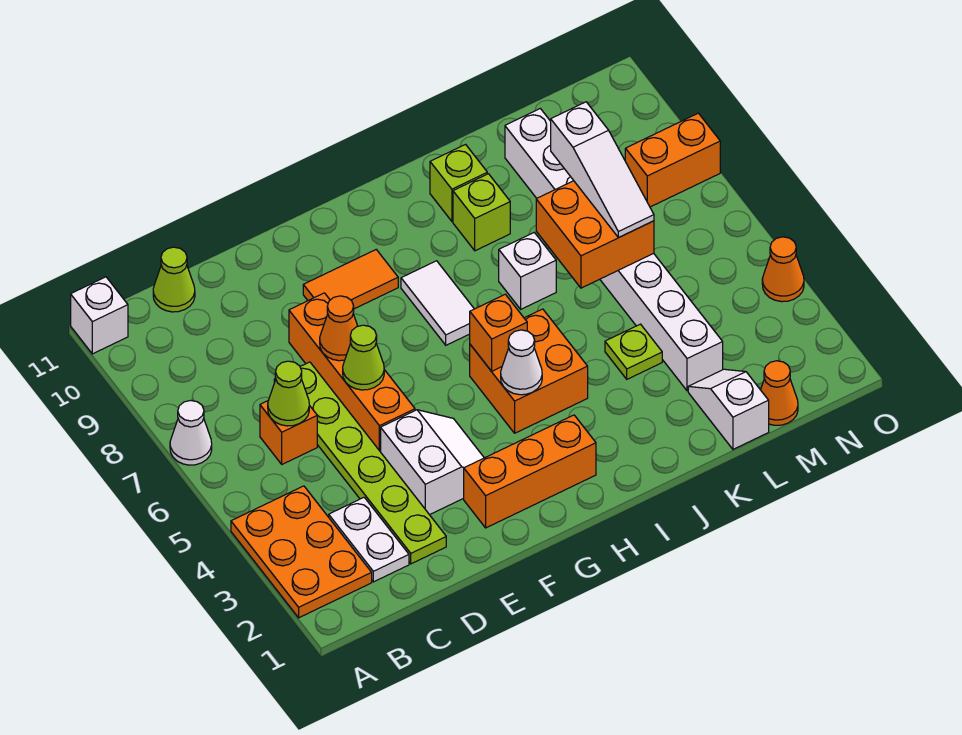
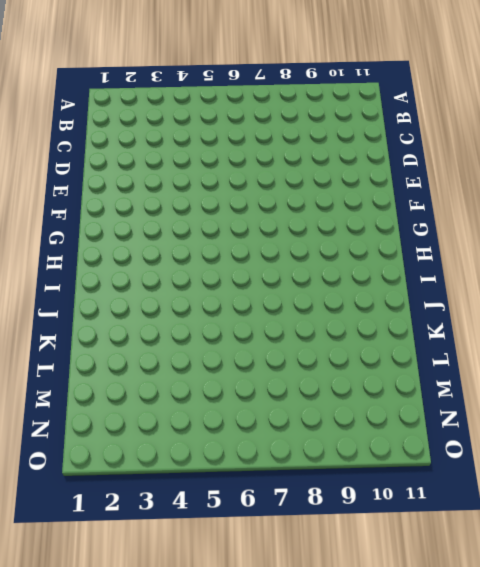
none -> orange 2x3 plate [231,486,372,618]
none -> white 1x1 cone [170,400,212,465]
none -> white 1x1 brick [71,277,128,354]

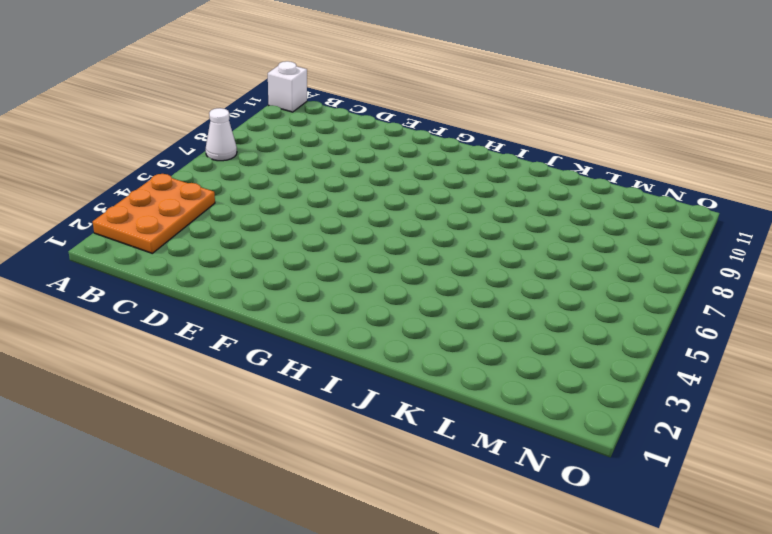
none -> white 1x2 plate [329,498,409,582]
none -> orange 1x1 brick [260,401,317,464]
none -> lime 1x1 cone [153,247,195,312]

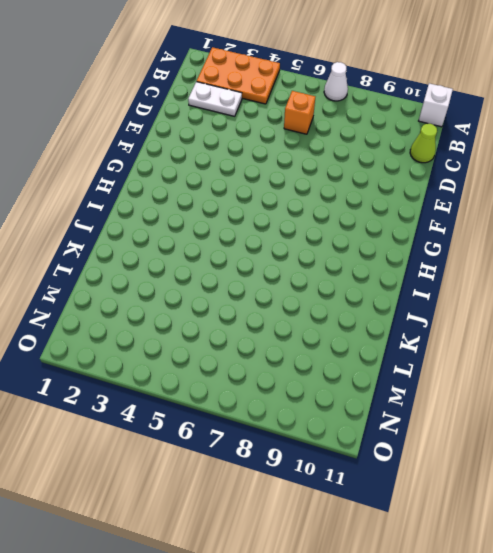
none -> lime 1x6 plate [274,362,446,564]
none -> white 2x2 slope [381,410,484,515]
none -> orange 1x4 brick [289,293,415,452]

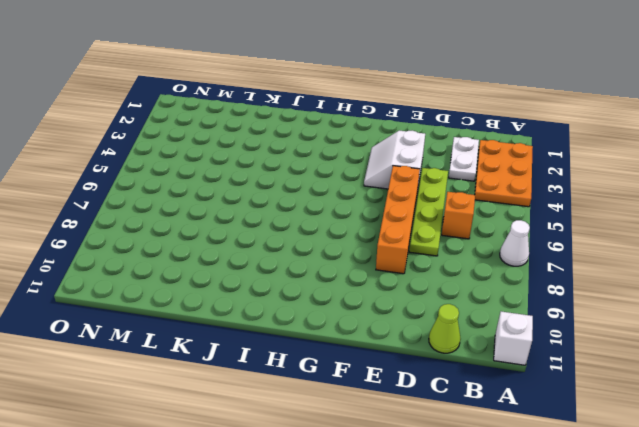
lime 1x4 plate [409,168,448,256] -> lime 1x6 plate [274,362,446,564]
none -> orange 1x3 brick [464,415,596,528]
none -> orange 1x2 tile [303,250,398,309]
none -> orange 2x2 brick [470,309,588,433]

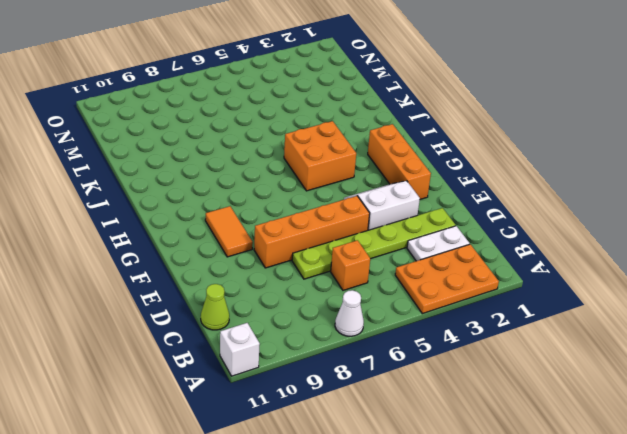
none -> white 1x2 tile [401,261,474,345]
none -> white 1x1 brick [499,233,556,309]
none -> lime 1x1 brick [453,174,510,251]

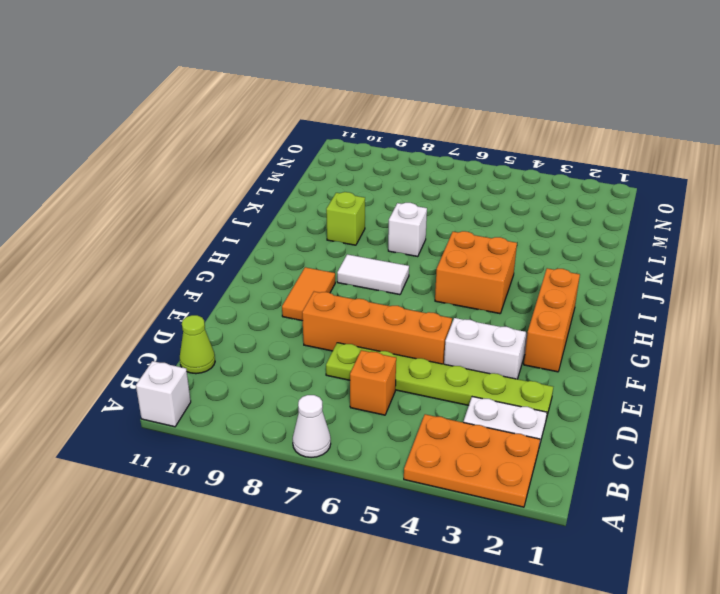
none -> lime 1x1 brick [430,145,487,221]
none -> lime 1x1 plate [605,324,662,379]
none -> white 1x2 slope [688,369,769,449]

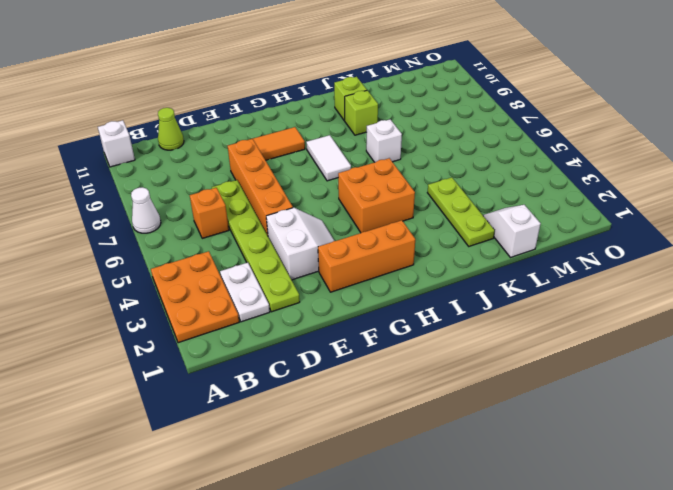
lime 1x3 plate [427,177,495,246] -> lime 1x1 plate [605,324,662,379]
none -> white 1x8 brick [505,109,723,391]
none -> orange 1x1 cone [761,361,798,425]
none -> orange 1x2 brick [625,113,720,207]

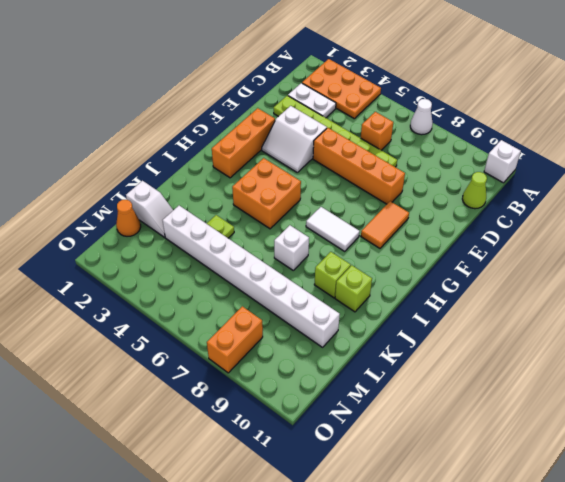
none -> orange 1x1 cone [762,237,804,302]
none -> lime 1x1 cone [268,361,309,426]
none -> lime 1x1 cone [343,325,384,390]

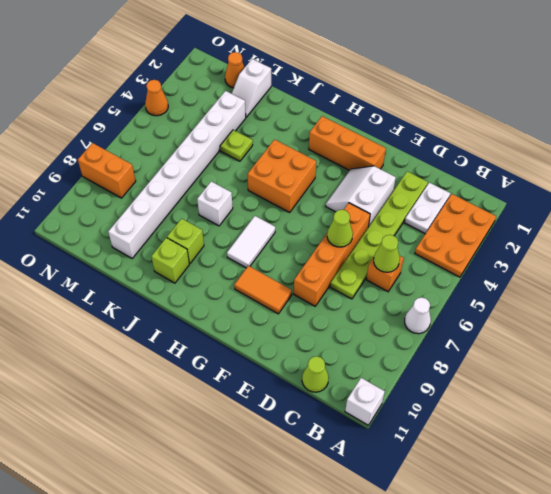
none -> orange 1x1 cone [320,296,358,361]
none -> white 1x1 cone [501,330,542,395]
none -> orange 1x1 brick [470,294,527,371]

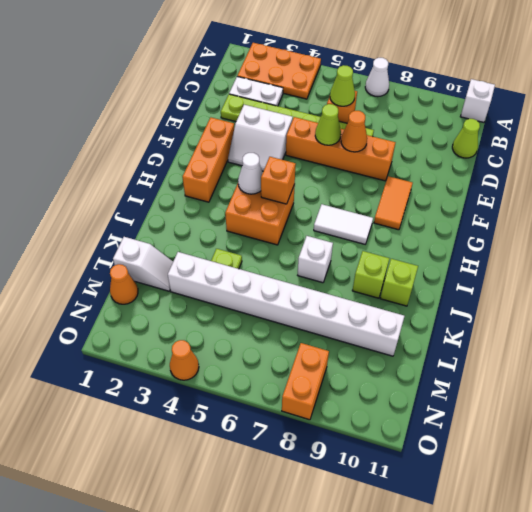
none -> orange 2x2 brick [536,181,654,288]
none -> white 1x3 slope [551,102,654,237]

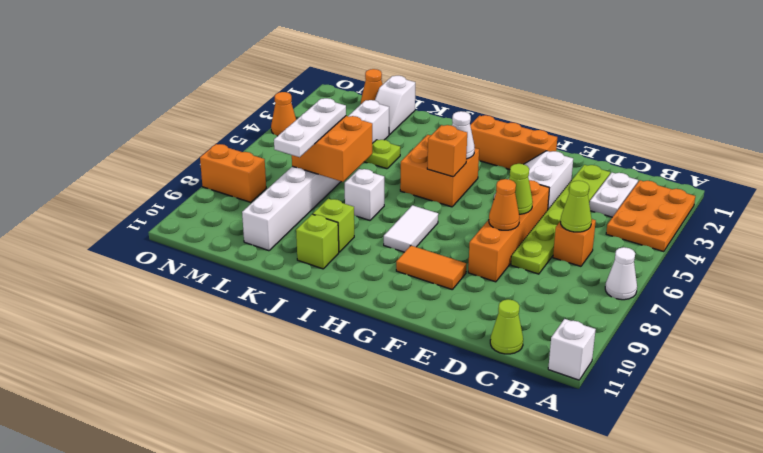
white 1x3 plate [274,98,346,157] -> white 1x3 slope [551,102,654,237]

